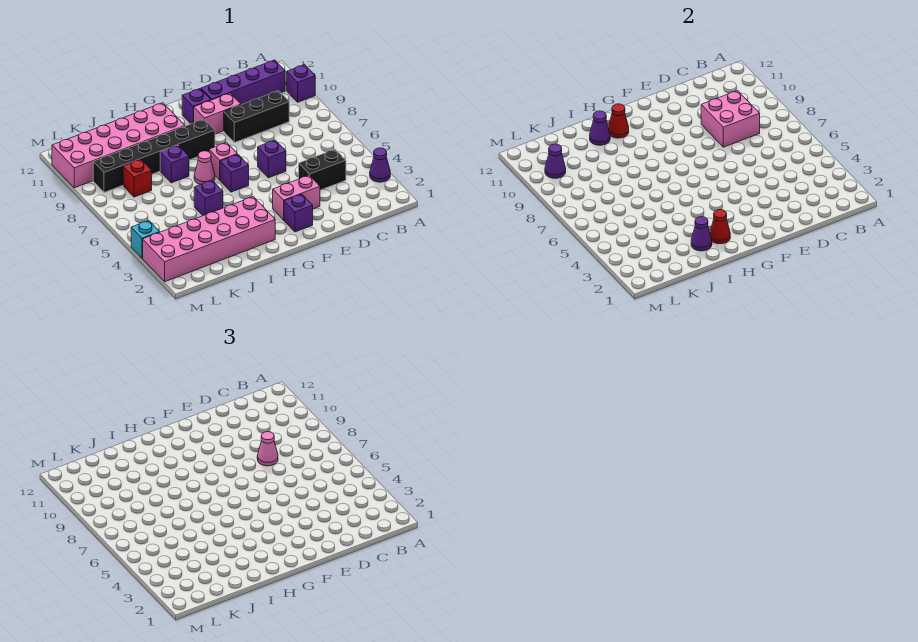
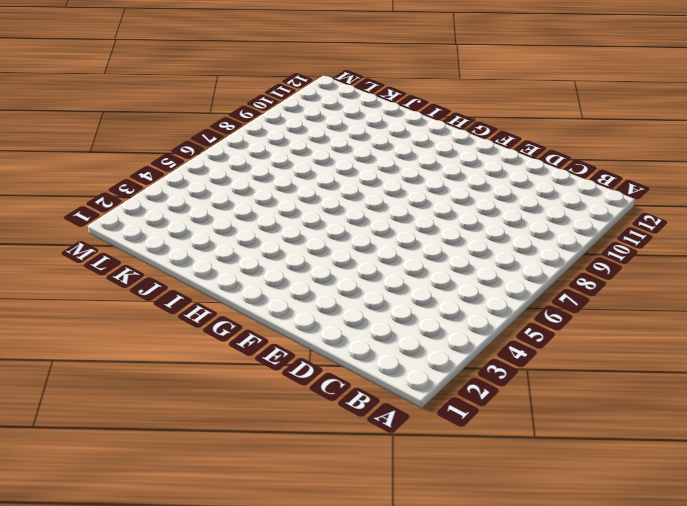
none -> purple 1x1 cone [370,148,390,182]
none -> purple 1x1 brick [287,65,315,102]
none -> purple 1x4 brick [201,60,285,105]

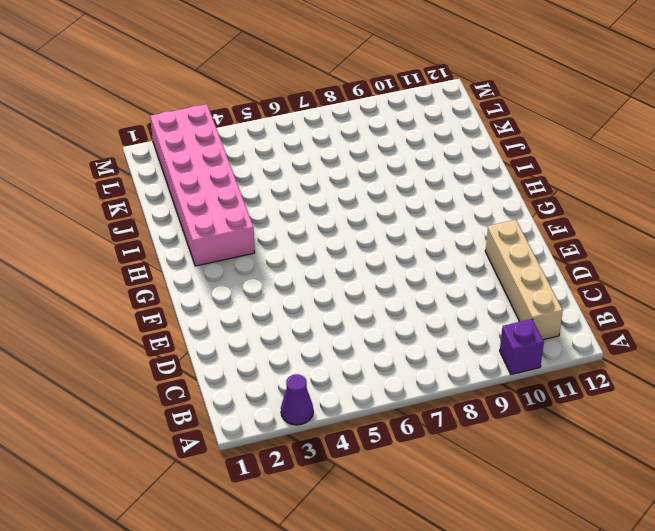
tan 1x4 brick [485,220,563,340] -> purple 1x4 brick [201,60,285,105]
none -> black 1x2 brick [299,149,346,190]
none -> black 1x3 brick [224,91,289,143]
none -> pink 1x2 brick [273,175,320,220]

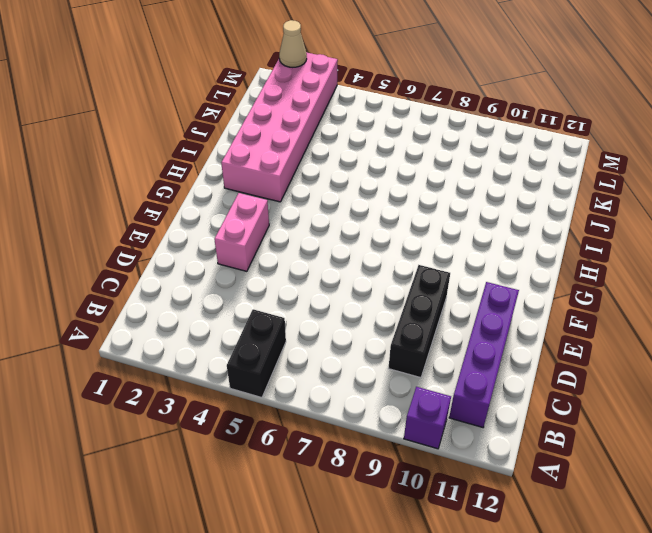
black 1x2 brick [227,309,286,398] -> black 1x2 brick moved to [299,149,346,190]
tan 1x1 cone [279,20,307,67] -> none
none -> purple 1x1 cone [370,148,390,182]
none -> purple 1x1 brick [258,140,286,178]
none -> pink 1x2 brick [194,93,241,134]

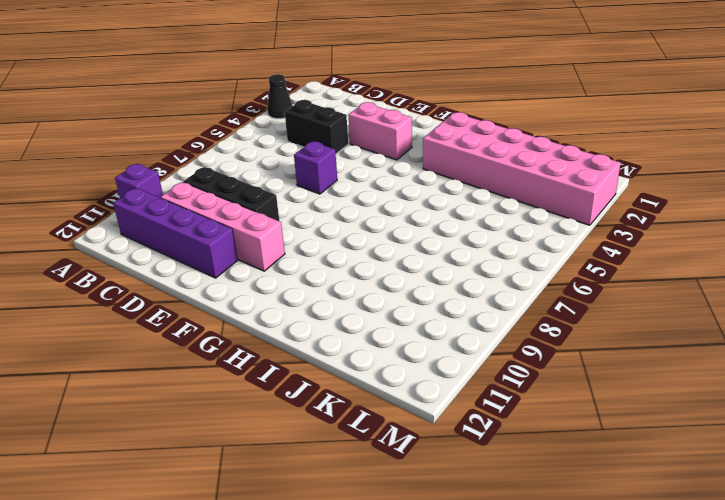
black 1x1 cone [267,74,293,119] -> purple 1x1 cone [370,148,390,182]
pink 1x4 brick [160,182,285,271] -> pink 1x2 brick [194,93,241,134]
none -> purple 1x1 brick [284,194,313,232]
none -> purple 1x1 brick [182,89,211,124]
none -> purple 1x1 brick [220,154,249,192]

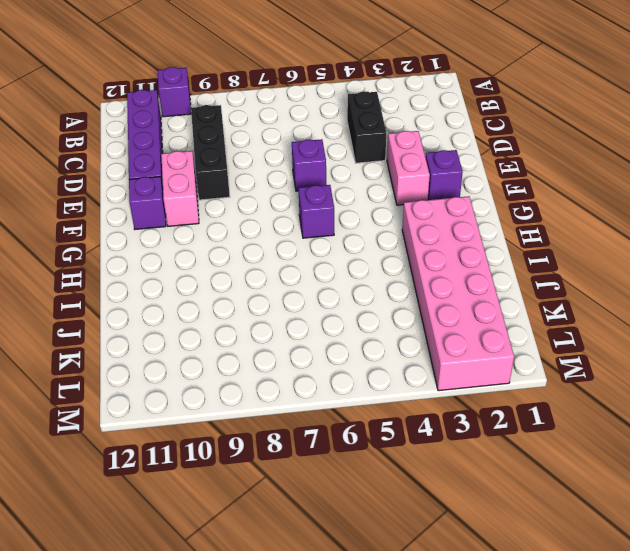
none -> purple 1x1 cone [370,148,390,182]
none -> pink 1x1 brick [209,143,237,180]
none -> black 1x6 brick [93,119,215,192]

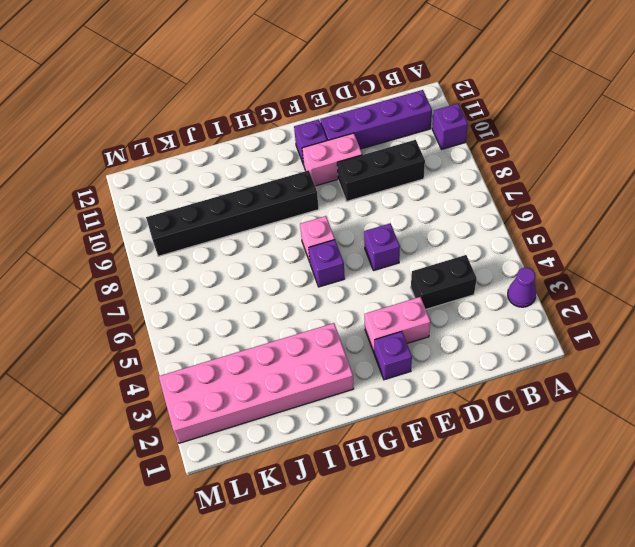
none -> pink 1x1 cone [194,151,215,185]
none -> pink 2x6 brick [52,103,185,188]
none -> purple 1x1 brick [194,180,223,216]

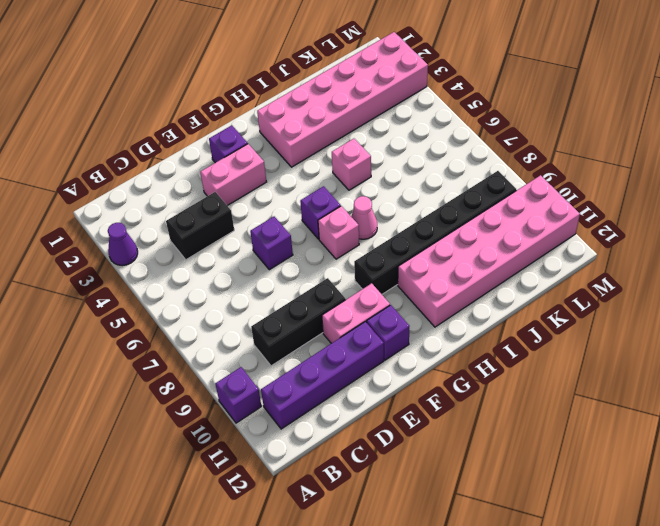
pink 1x1 brick [332,139,371,190] -> purple 1x1 brick [194,180,223,216]
none -> purple 1x1 brick [160,145,189,183]
none -> red 1x1 brick [123,159,152,197]
none -> cyan 1x1 brick [131,221,159,258]

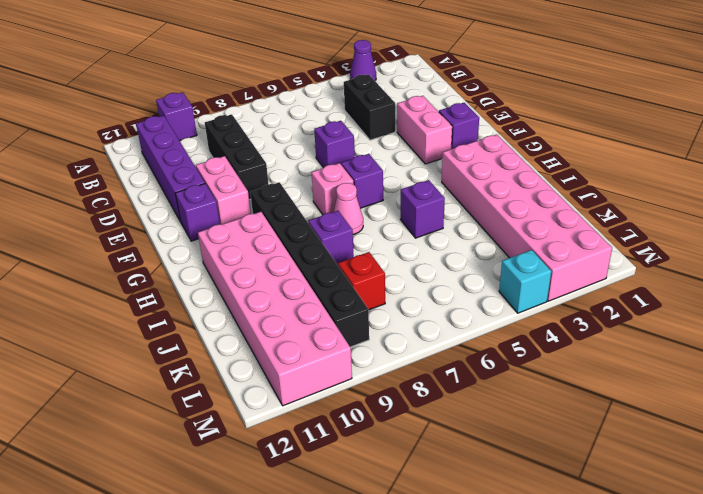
none -> pink 2x2 brick [701,91,760,147]
none -> red 1x1 cone [710,210,730,244]
none -> red 1x1 cone [608,104,629,138]

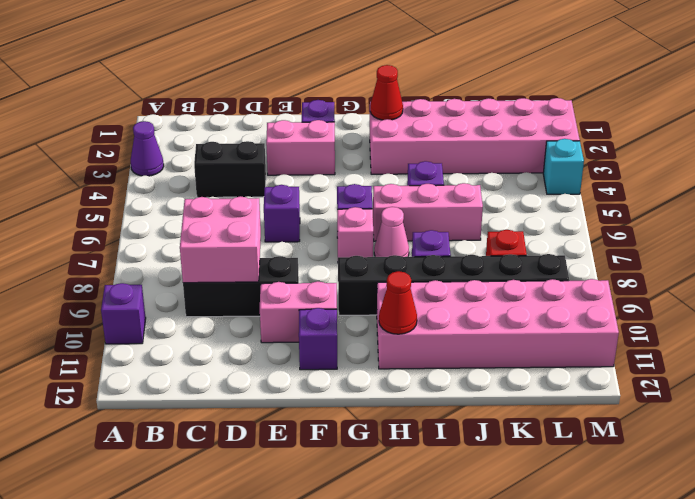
pink 1x3 brick [373,183,483,241] -> none
none -> purple 1x4 brick [201,60,285,105]
none -> purple 1x1 cone [691,217,712,251]
none -> purple 1x1 cone [590,111,610,145]

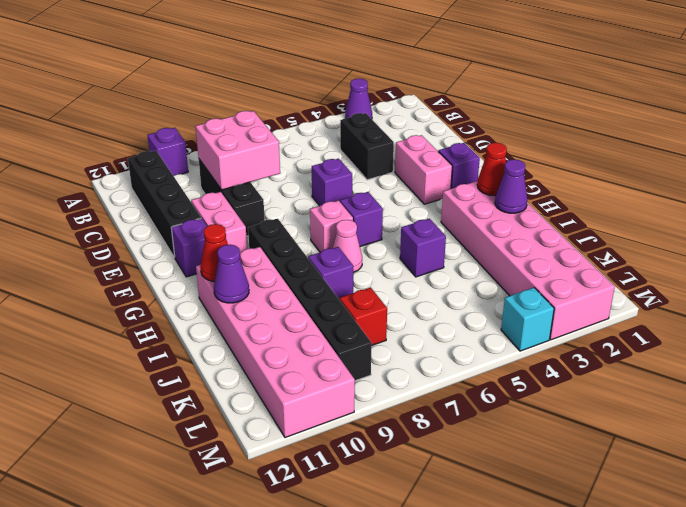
black 1x4 brick [128,151,201,257] -> purple 1x4 brick [201,60,285,105]
none -> purple 1x1 cone [545,144,566,178]
none -> pink 1x1 cone [257,432,278,466]

